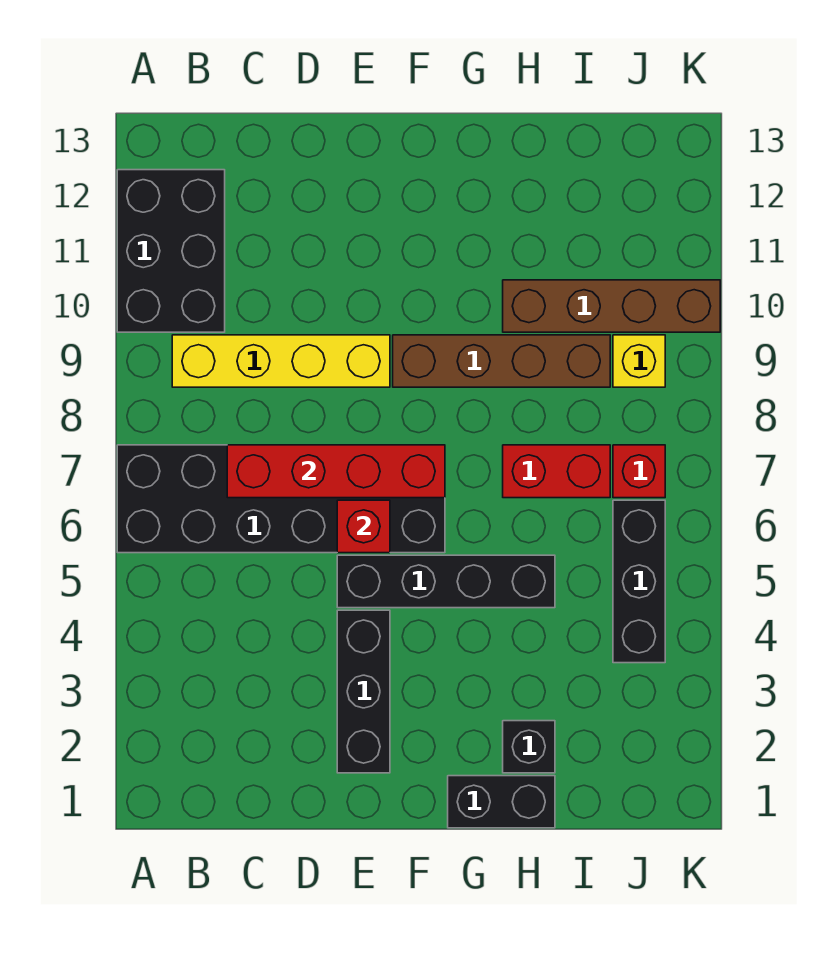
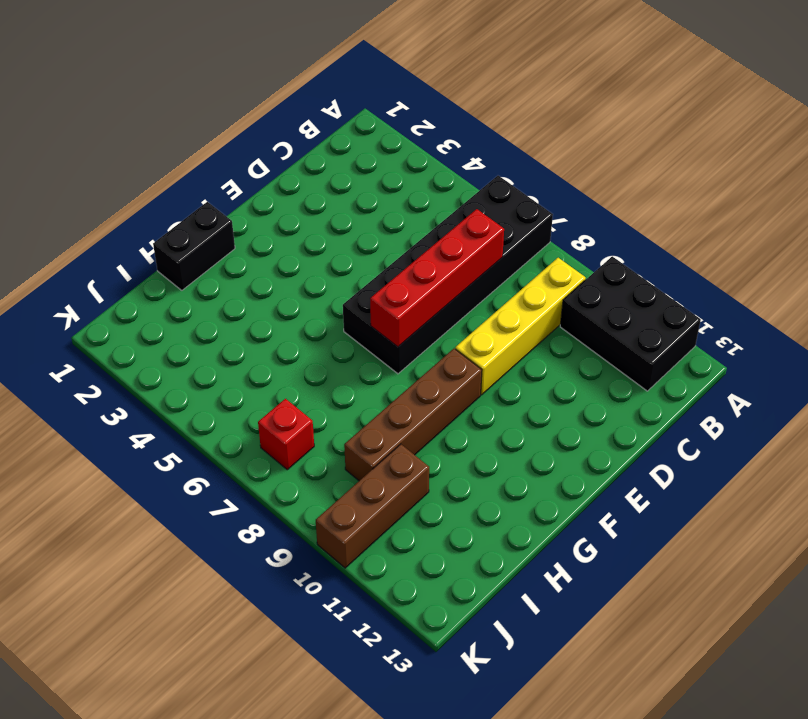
brown 1x3 brick [316,444,429,568] -> brown 1x4 brick [503,280,720,332]
none -> black 1x3 brick [337,610,390,773]
none -> black 1x4 brick [337,555,555,608]
none -> black 1x1 brick [503,721,555,773]

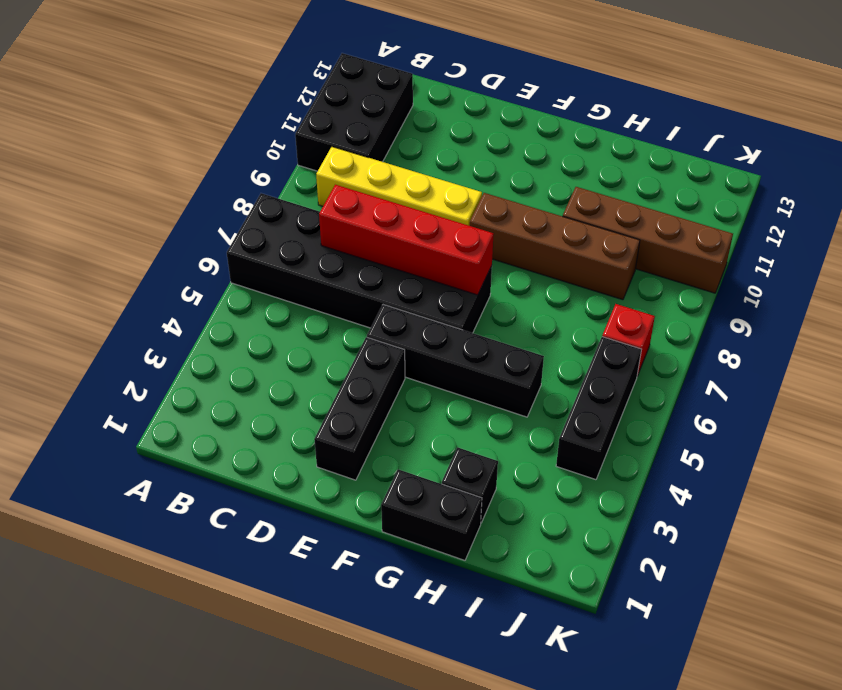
none -> red 1x2 brick [503,445,610,498]
none -> yellow 1x1 brick [613,335,665,387]
none -> red 1x1 brick [337,500,390,553]

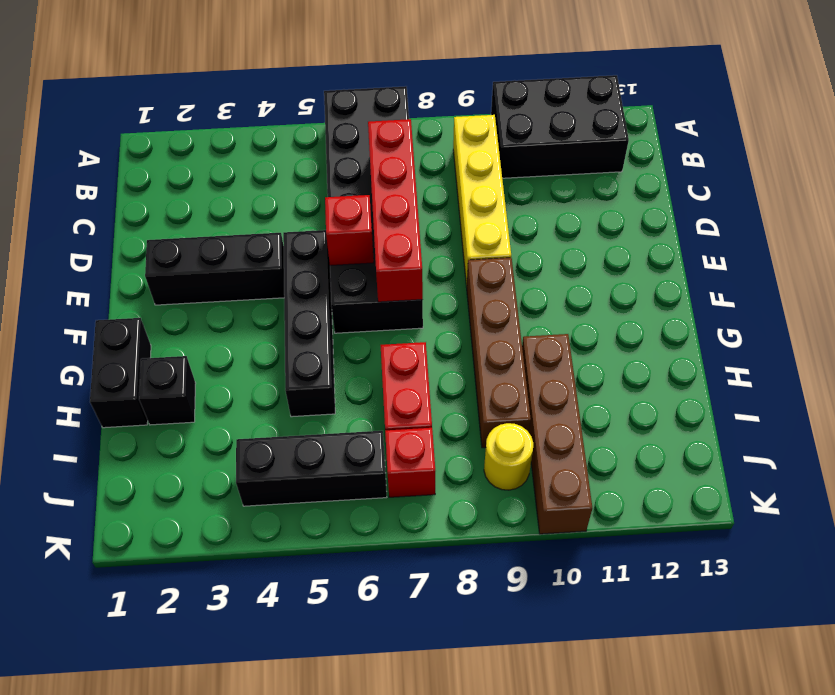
yellow 1x1 round brick [484,423,533,490] -> yellow 1x1 brick [613,335,665,387]

